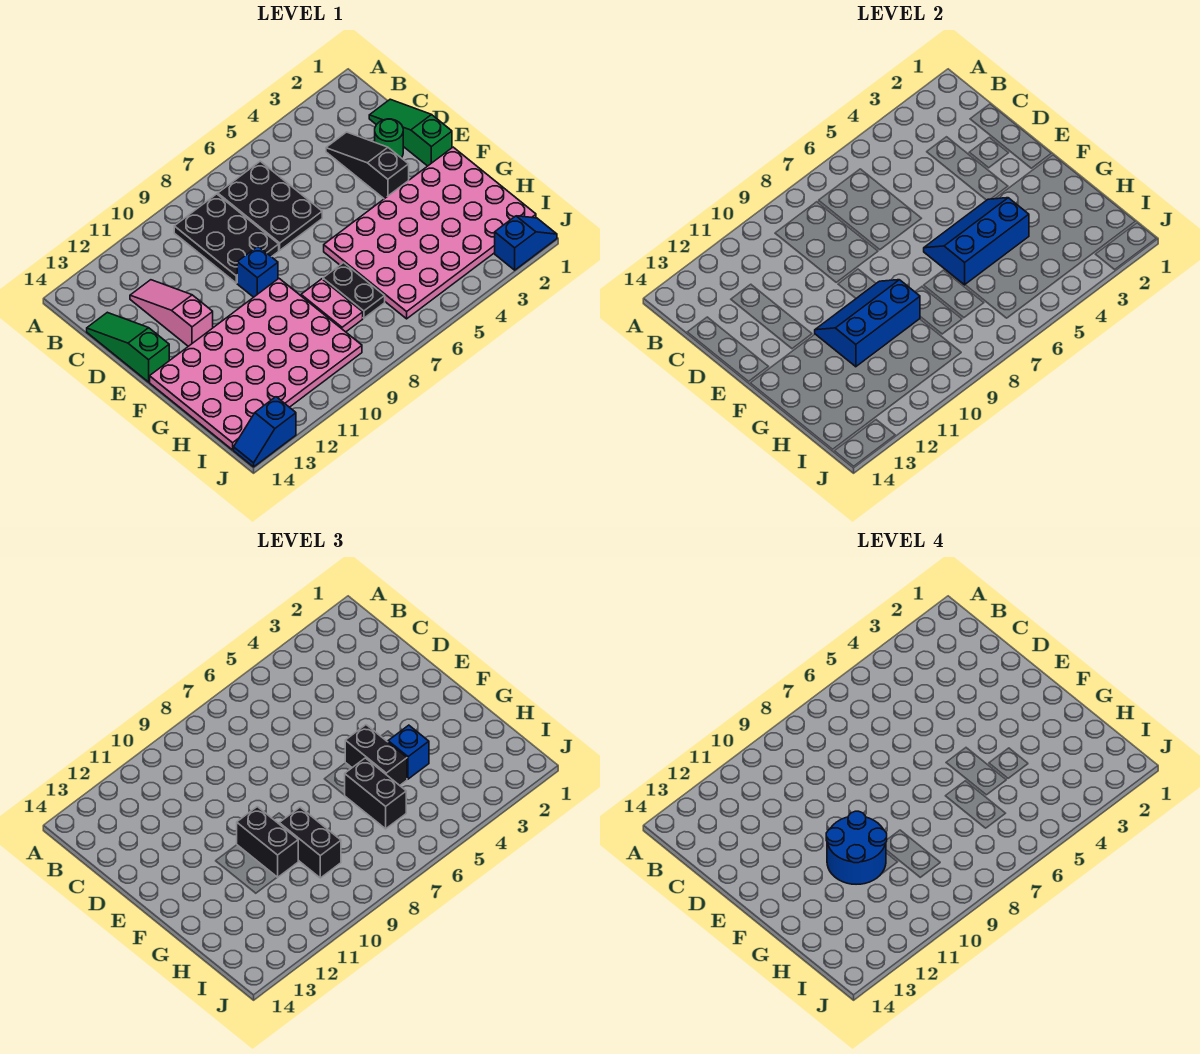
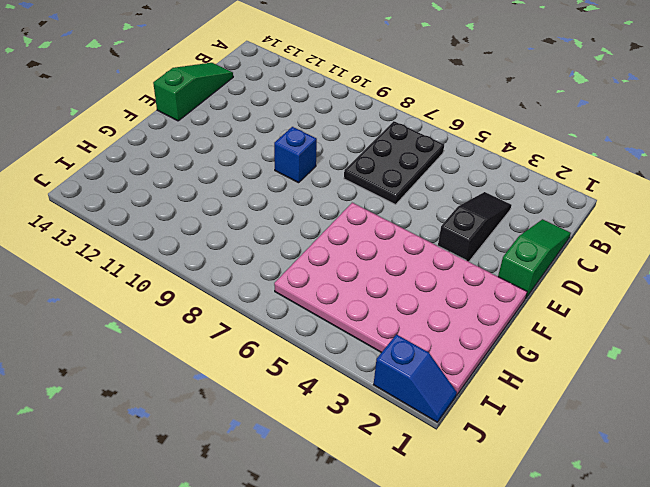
none -> black 2x3 plate [174,194,279,283]
none -> pink 1x3 slope [130,280,213,346]
none -> green 1x1 round brick [375,119,403,158]

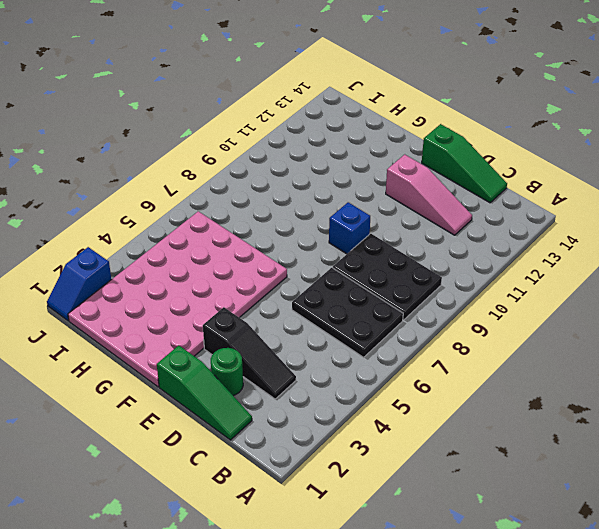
none -> pink 4x6 plate [150,279,362,450]
none -> black 1x2 plate [323,263,385,318]
none -> pink 1x2 plate [301,279,363,332]

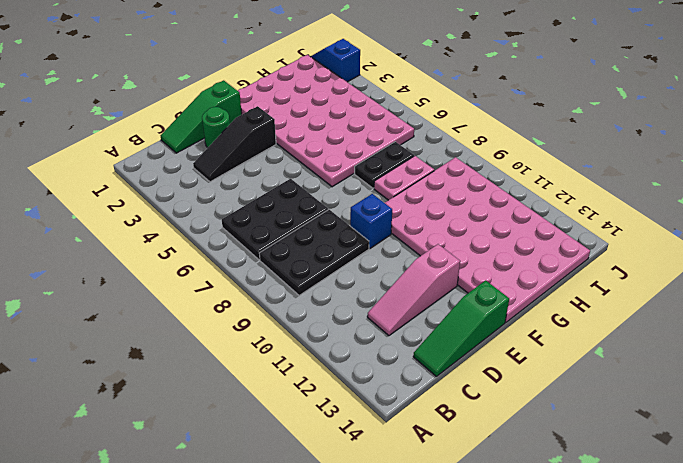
none -> blue 1x2 slope [234,397,296,467]
none -> blue 2x3 slope [924,198,1029,285]
none -> blue 2x3 slope [815,280,920,367]

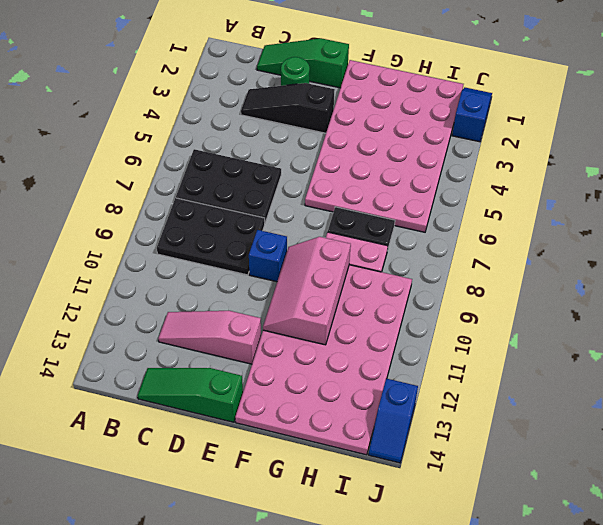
pink 2x3 slope [263,237,351,345] -> blue 2x3 slope [815,280,920,367]
none -> blue 2x3 slope [924,198,1029,285]
none -> black 1x2 brick [345,725,407,785]
none -> black 1x2 brick [237,807,298,877]

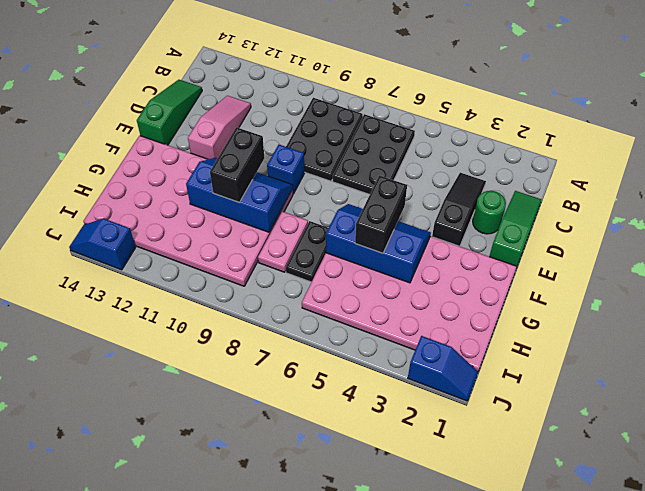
none -> blue 1x1 brick [388,725,429,779]
none -> black 1x2 brick [345,758,406,829]
none -> black 1x2 brick [279,807,341,878]

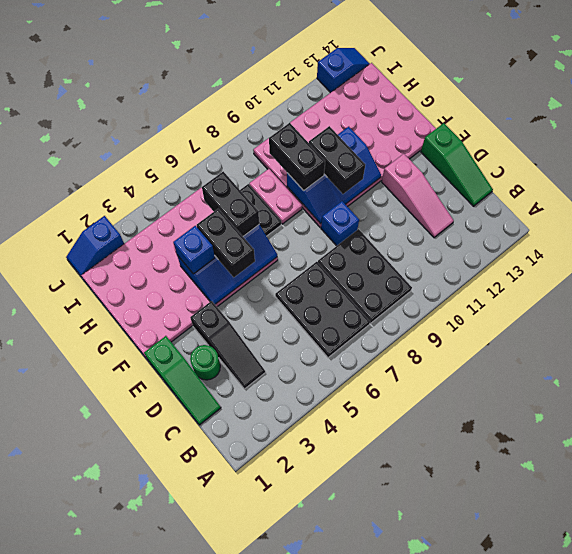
none -> blue 2x2 round brick [826,811,887,884]

